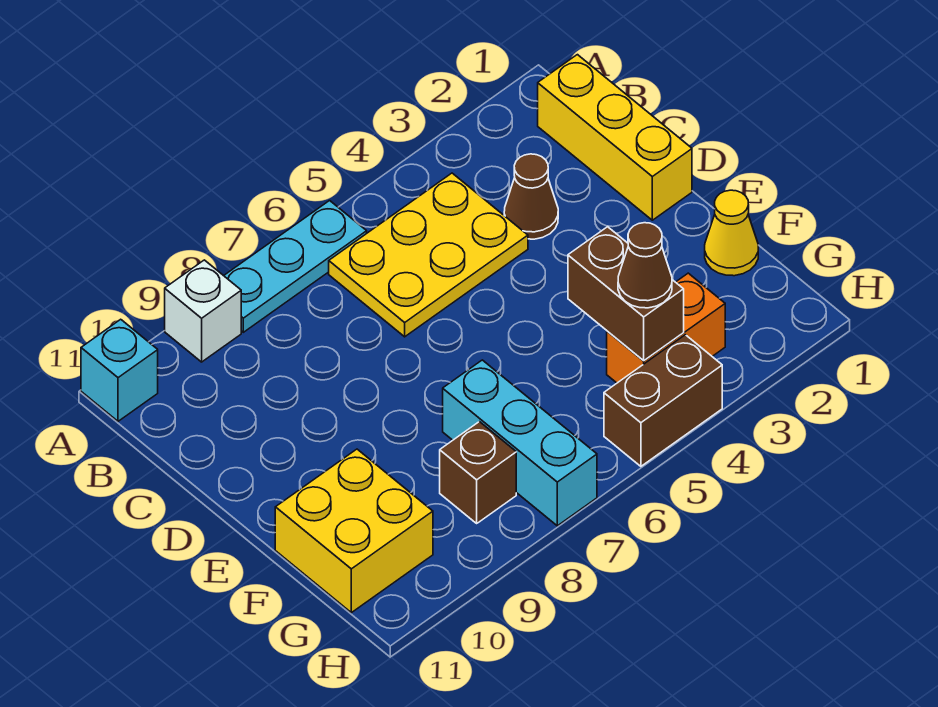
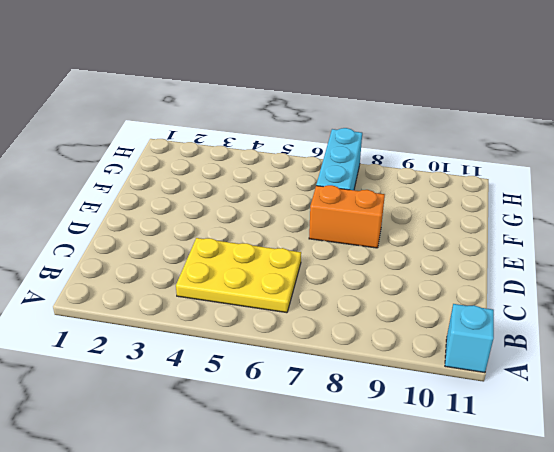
orange 1x2 brick [309,185,385,248] -> orange 1x2 brick moved to [607,273,725,383]
none -> cyan 1x3 plate [224,201,367,332]
none -> white 1x1 brick [165,260,241,362]
none -> yellow 1x3 brick [538,55,692,220]

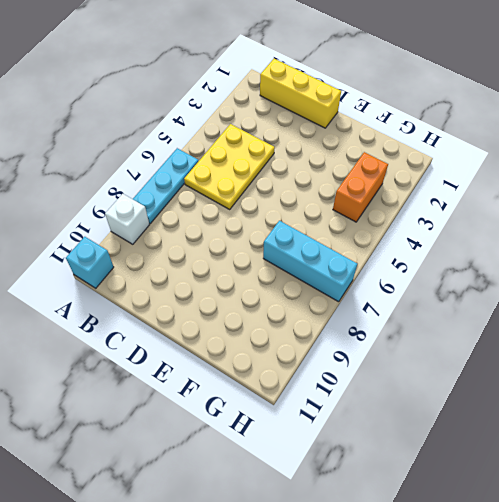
none -> brown 1x1 cone [504,154,558,239]
none -> yellow 1x1 cone [705,190,758,276]
none -> yellow 2x2 brick [275,449,433,613]

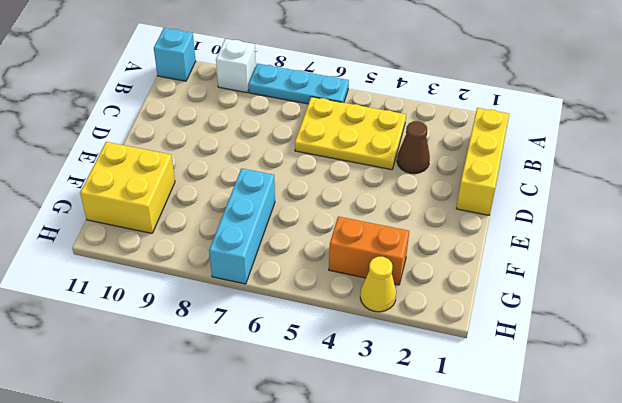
yellow 1x1 cone [360,257,396,312] -> yellow 1x1 cone moved to [705,190,758,276]
none -> brown 1x1 brick [440,422,516,523]
none -> brown 1x2 brick [604,335,722,466]
none -> brown 1x2 brick [568,227,684,360]

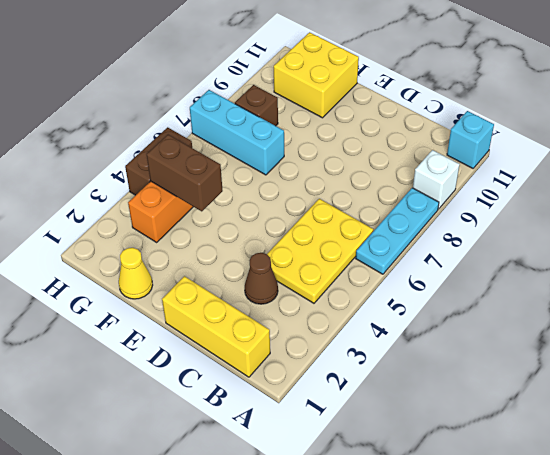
none -> brown 1x1 cone [618,223,672,308]

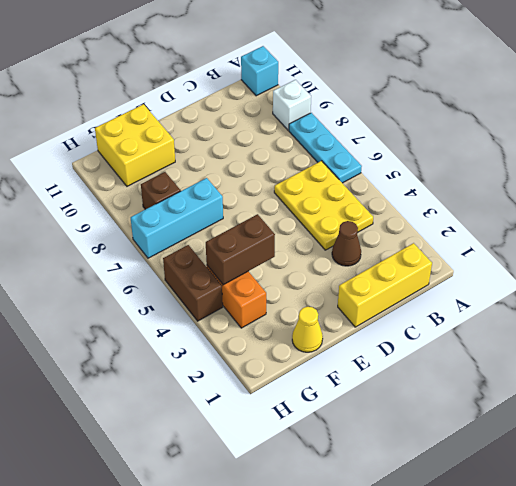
none -> brown 1x1 cone [618,223,672,308]

